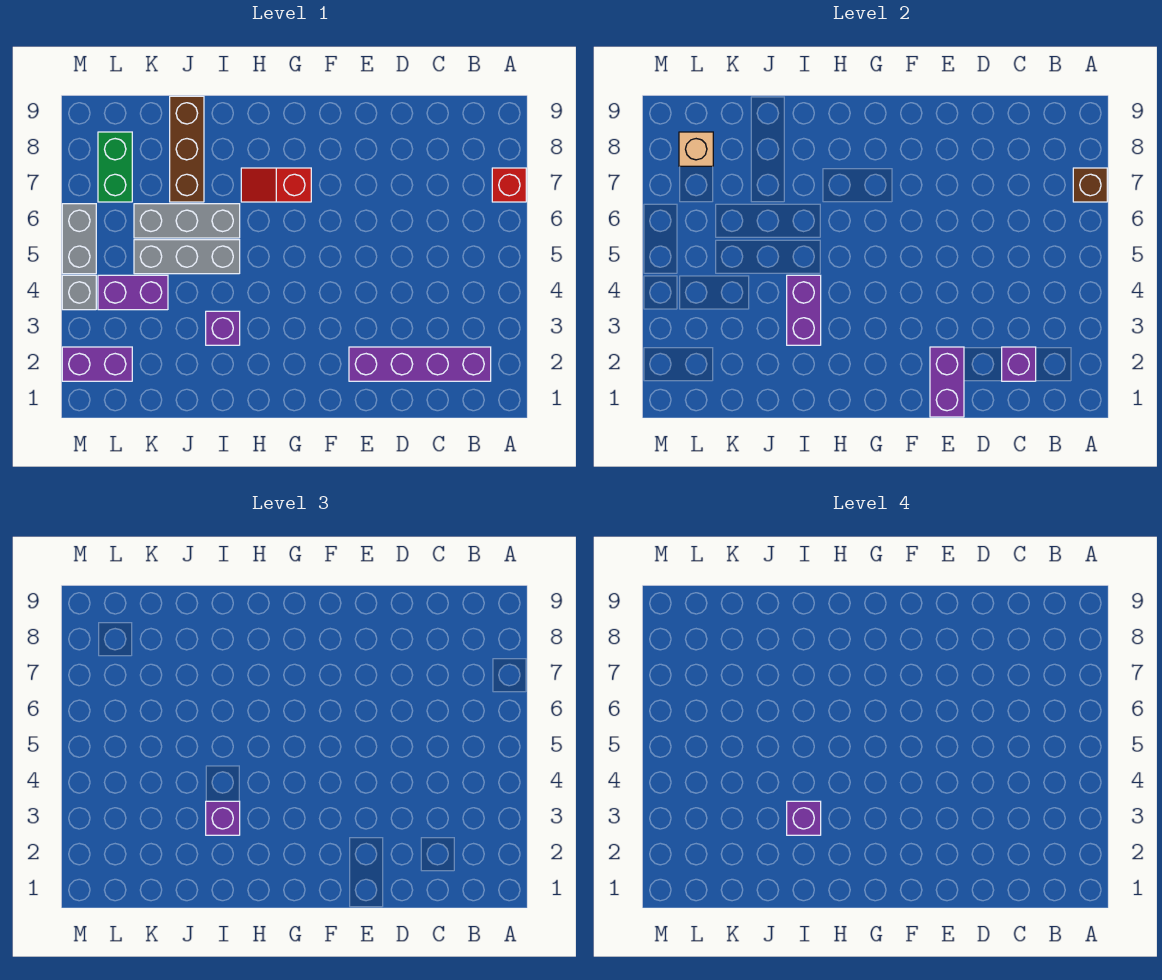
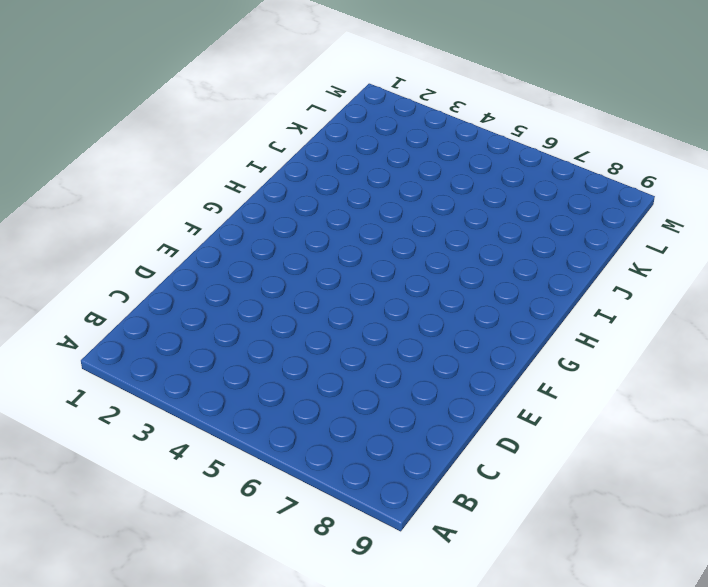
none -> red 1x1 brick [492,168,526,202]
none -> purple 1x4 brick [349,347,491,381]
none -> red 1x2 slope [241,168,311,202]

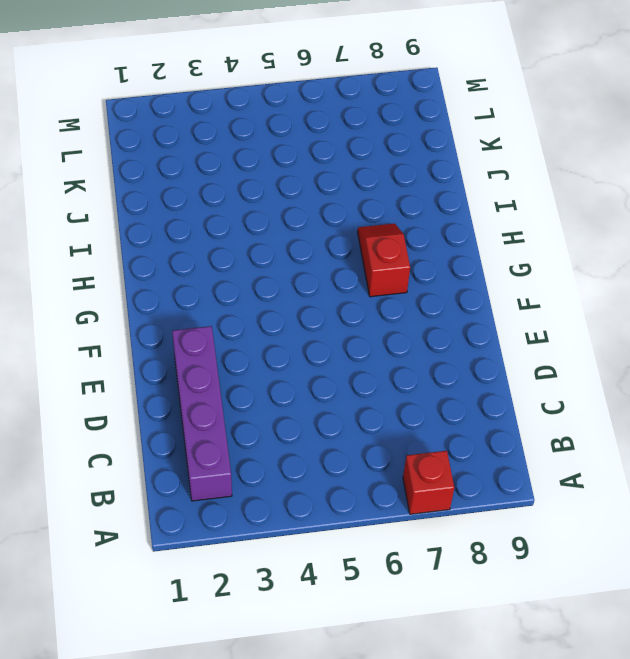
none -> purple 1x1 brick [206,311,240,345]
none -> grey 1x3 brick [134,240,240,274]
none -> grey 1x3 brick [134,204,240,238]

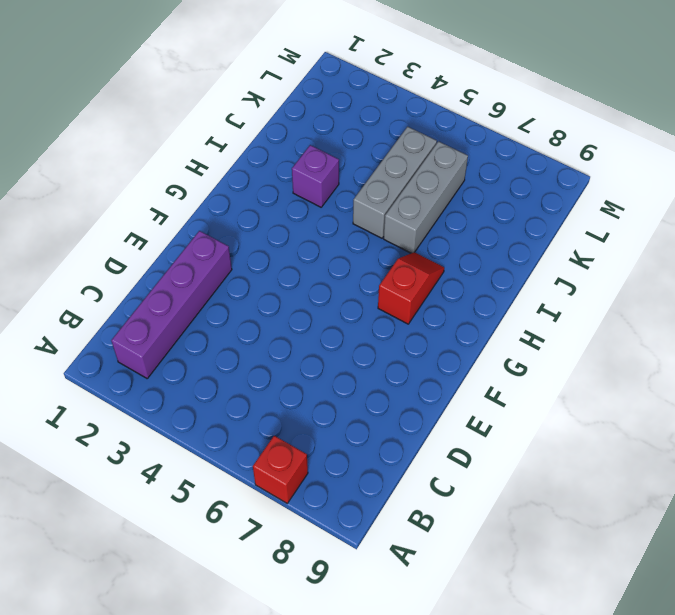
none -> brown 1x3 brick [170,96,204,202]
none -> purple 1x2 brick [98,275,168,310]
none -> purple 1x2 brick [62,347,132,381]

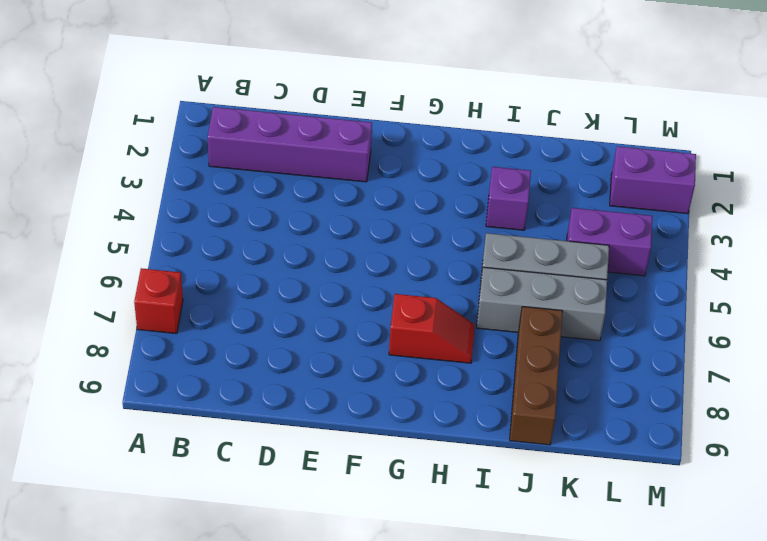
none -> green 1x2 brick [98,132,132,202]
none -> grey 1x1 brick [62,275,96,310]
none -> grey 1x2 brick [62,204,96,274]

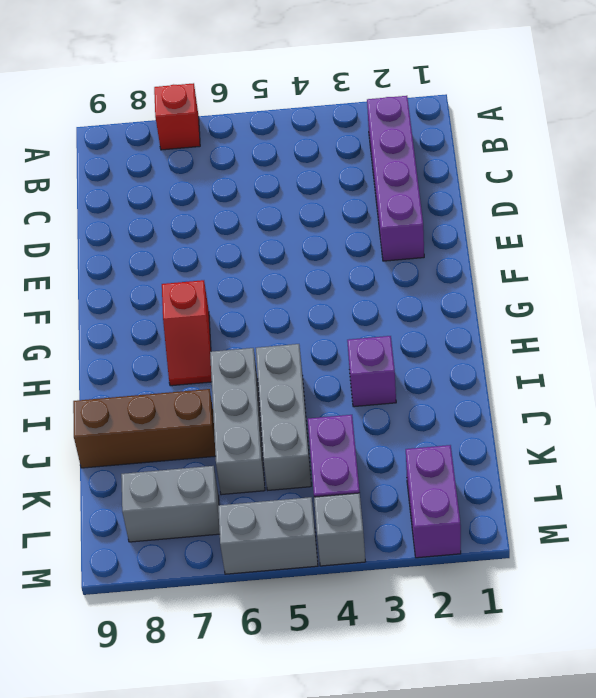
grey 1x2 brick [121,466,220,542] -> green 1x2 brick [98,132,132,202]
none -> brown 1x1 brick [1073,168,1107,202]
none -> purple 1x1 brick [1002,347,1036,381]
none -> purple 1x2 brick [930,347,964,417]

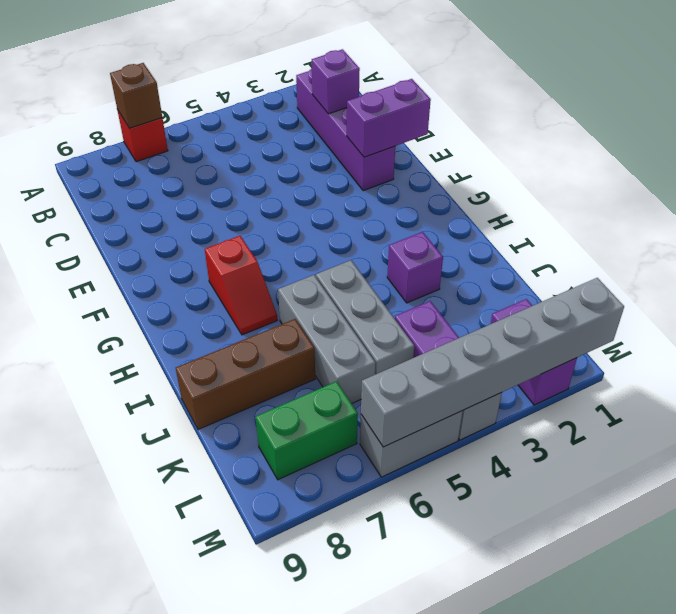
grey 1x6 brick [361,278,624,447] -> none
none -> purple 1x2 brick [787,275,821,345]
none -> tan 1x1 brick [679,132,713,166]
none -> purple 1x1 brick [206,801,240,835]

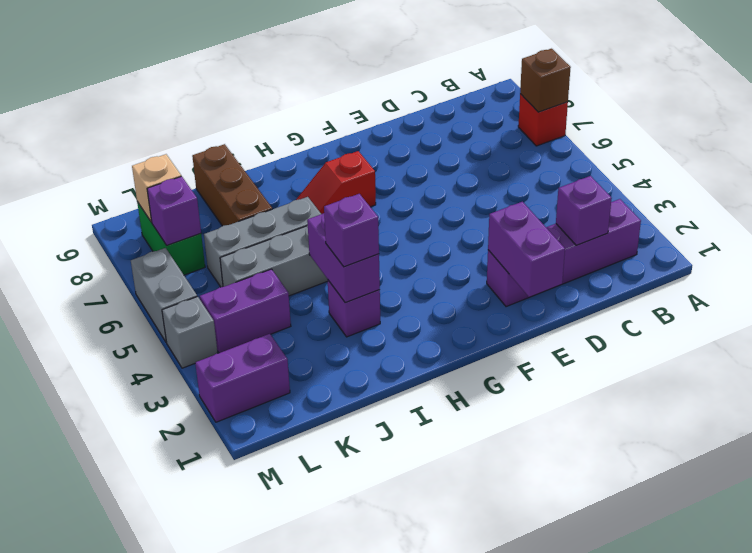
purple 1x1 brick [147,176,201,245] -> purple 1x1 brick moved to [787,801,821,835]

